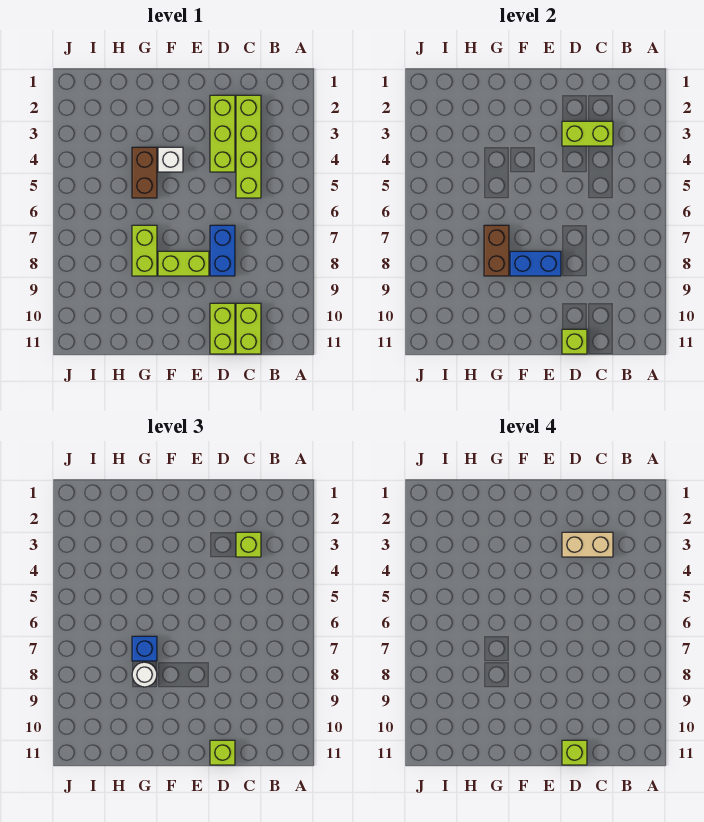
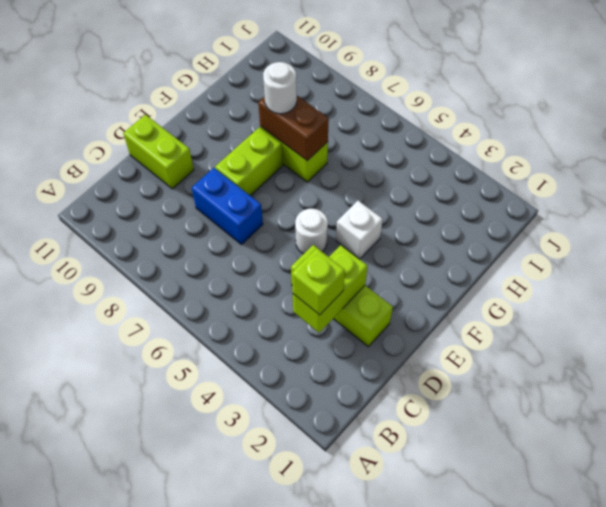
white 1x1 round brick [295,209,328,254] -> none
none -> lime 1x4 brick [236,95,261,198]
none -> lime 1x2 brick [236,303,261,354]
none -> brown 1x2 brick [132,147,157,198]

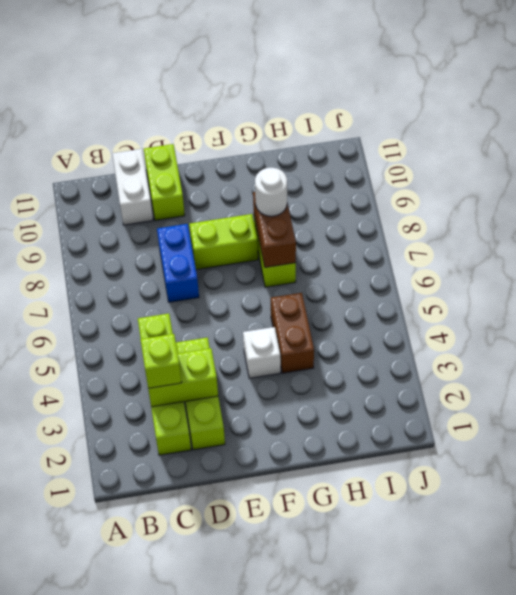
white 1x2 brick [112,149,153,225] -> lime 1x2 brick [236,303,261,354]
none -> lime 1x1 brick [562,329,587,354]
none -> blue 1x2 brick [510,251,561,276]
none -> lime 1x1 brick [210,740,235,765]

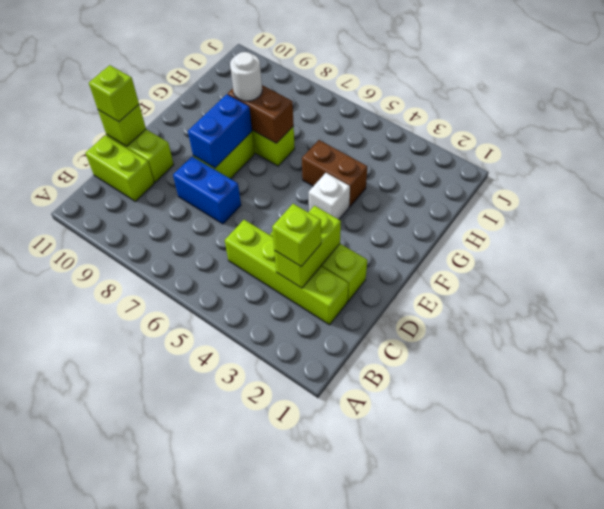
none -> blue 1x1 brick [132,636,157,661]
none -> tan 1x2 brick [562,532,613,557]
none -> lime 1x1 brick [562,740,587,765]

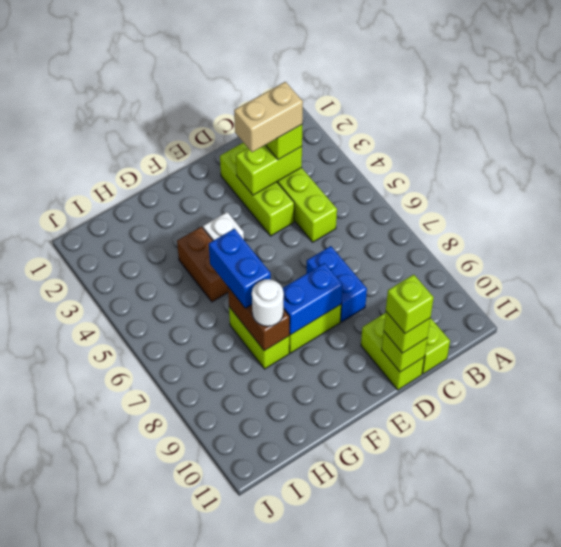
blue 1x2 brick [209,229,271,308] -> blue 1x1 brick [132,636,157,661]

